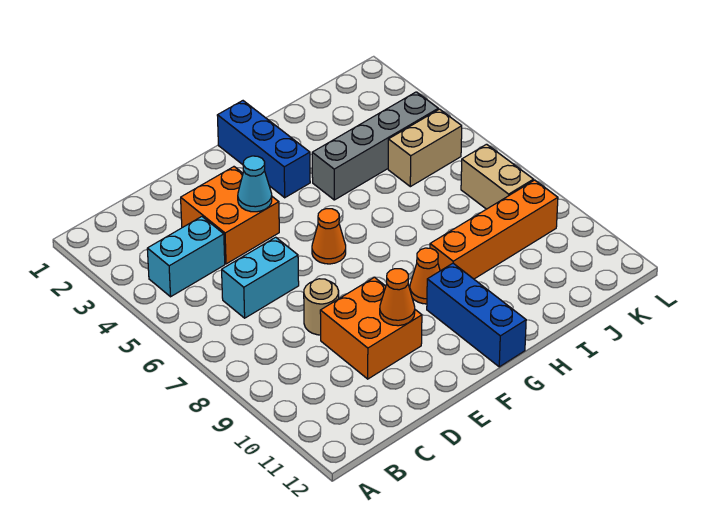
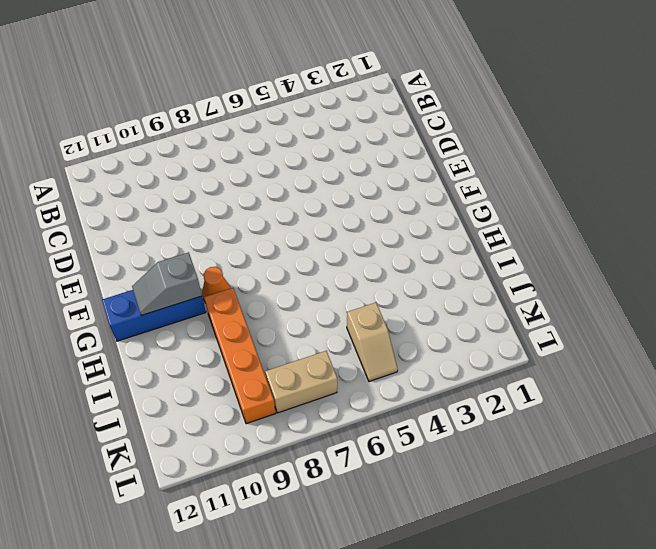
grey 1x2 slope [132,252,202,315] -> none
tan 1x2 slope [347,302,398,382] -> tan 1x2 brick [388,109,462,187]
none -> cyan 1x2 brick [147,217,225,297]
none -> cyan 1x2 brick [222,237,299,318]
none -> orange 2x2 brick [181,167,279,264]

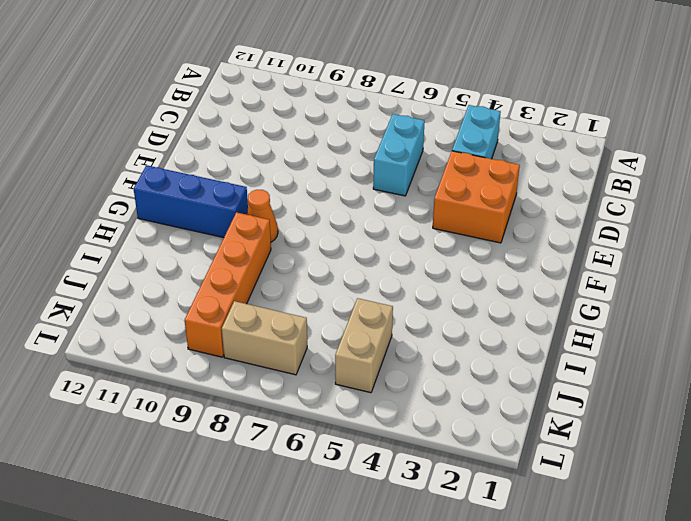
none -> tan 1x1 round brick [304,279,339,335]
none -> orange 2x2 brick [320,277,422,379]
none -> orange 1x1 cone [312,209,346,264]

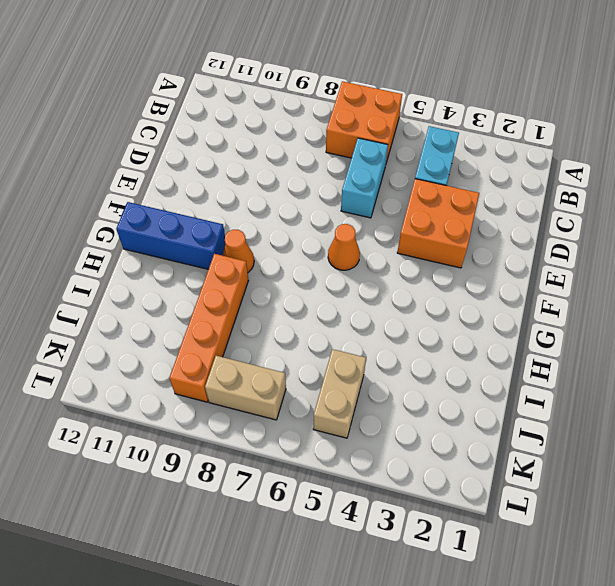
orange 2x2 brick [326,81,402,163] -> orange 2x2 brick moved to [320,277,422,379]
none -> tan 1x1 round brick [304,279,339,335]
none -> blue 1x3 brick [217,101,310,198]
none -> grey 1x4 brick [312,92,438,200]

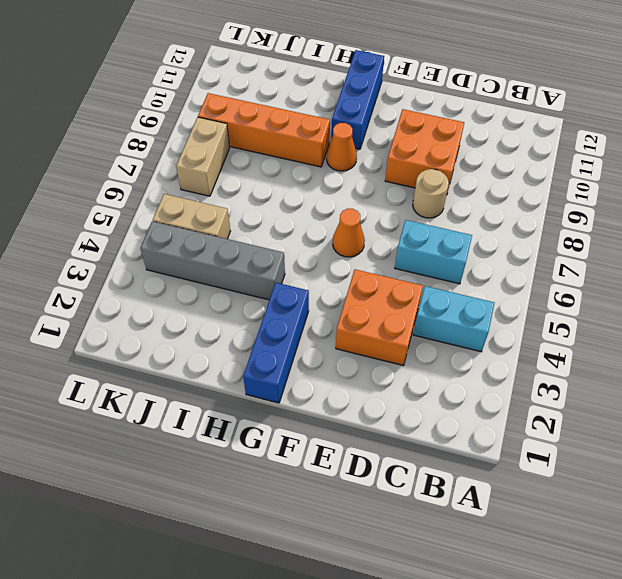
none -> cyan 1x1 cone [238,156,272,212]
none -> orange 1x1 cone [380,269,415,326]

